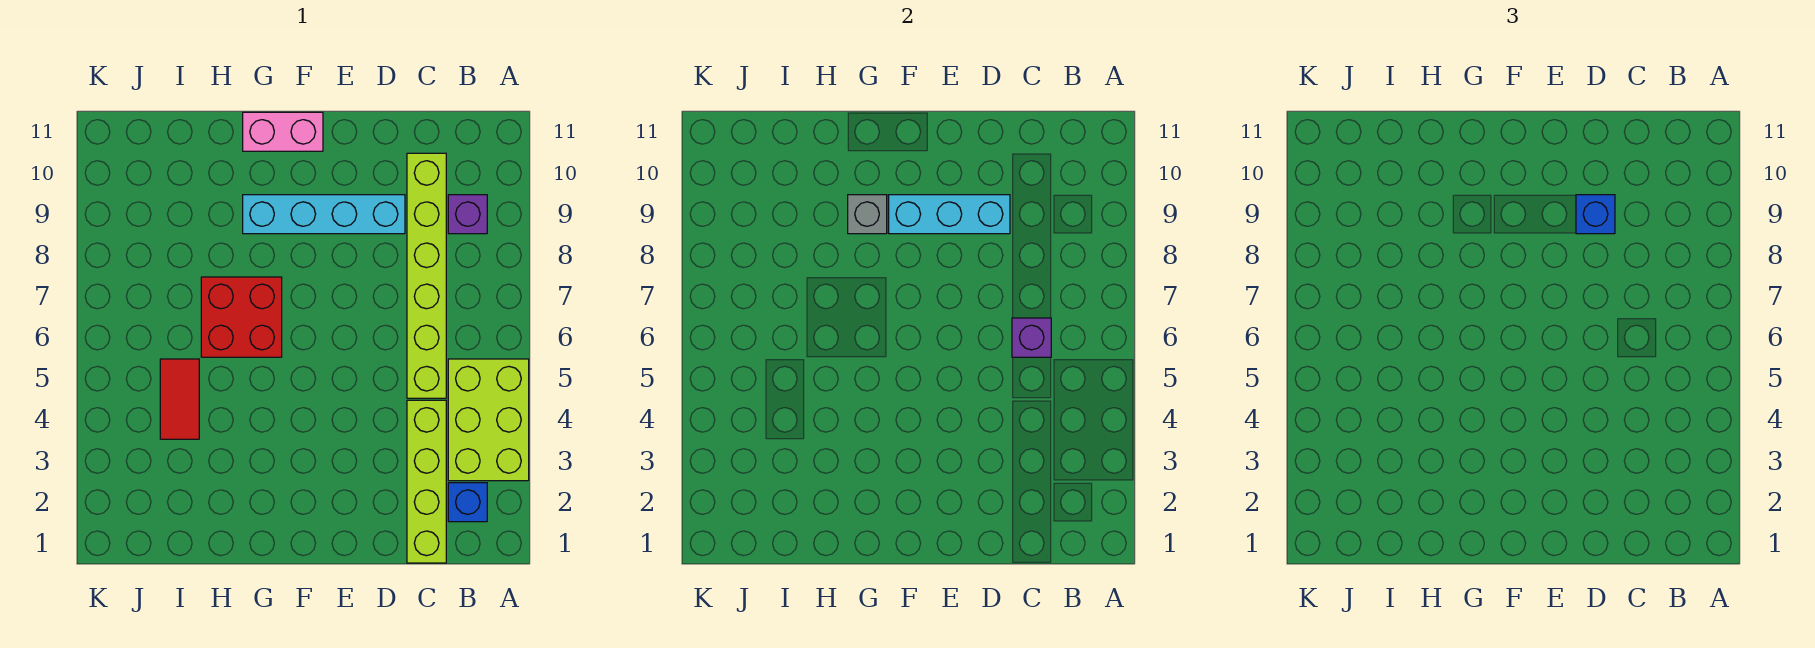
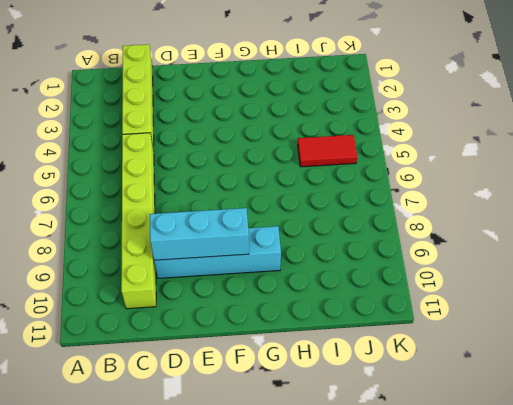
red 1x2 tile [298,135,357,167] -> red 1x2 tile turned to [160,359,199,439]
none -> lime 2x3 brick [448,359,529,481]
none -> blue 1x1 brick [448,483,487,522]
none -> purple 1x1 brick [448,195,487,234]

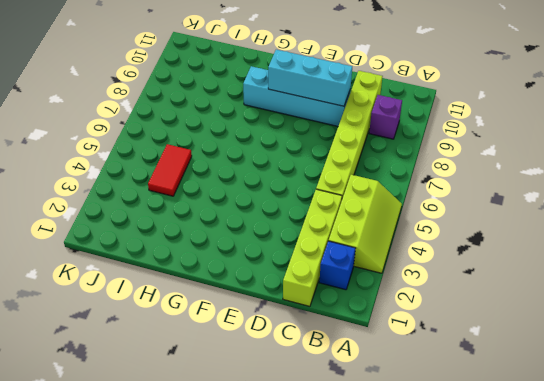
lime 2x3 slope [329,175,402,273] -> lime 2x3 brick [448,359,529,481]
none -> pink 1x2 brick [243,112,323,151]
none -> red 2x2 brick [201,277,282,357]
none -> purple 1x1 brick [1012,318,1051,357]

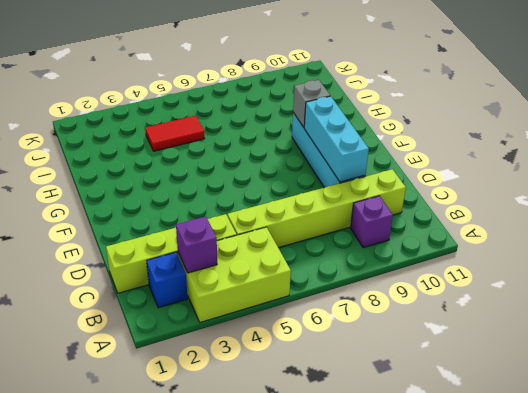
purple 1x1 brick [176,217,217,273] -> purple 1x1 brick moved to [1012,318,1051,357]
none -> pink 1x2 brick [243,112,323,151]
none -> red 2x2 brick [201,277,282,357]
none -> blue 1x1 brick [1576,195,1615,234]

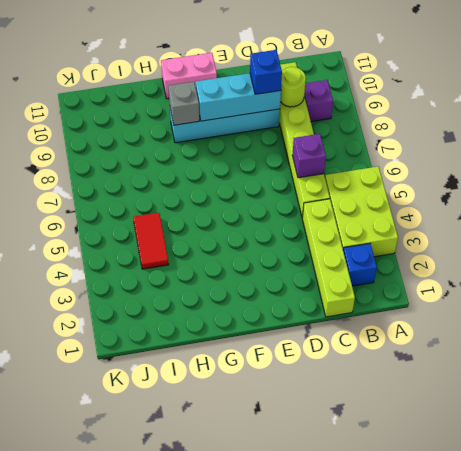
lime 1x1 round brick [280,67,306,107] -> none
none -> red 2x2 brick [201,277,282,357]

